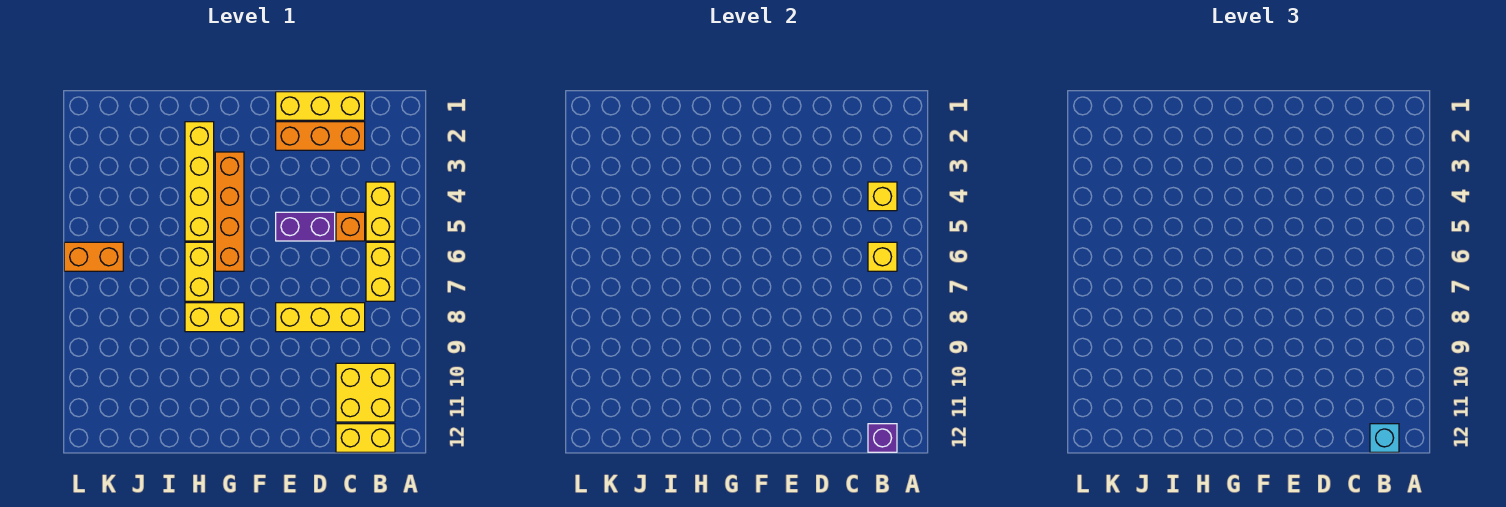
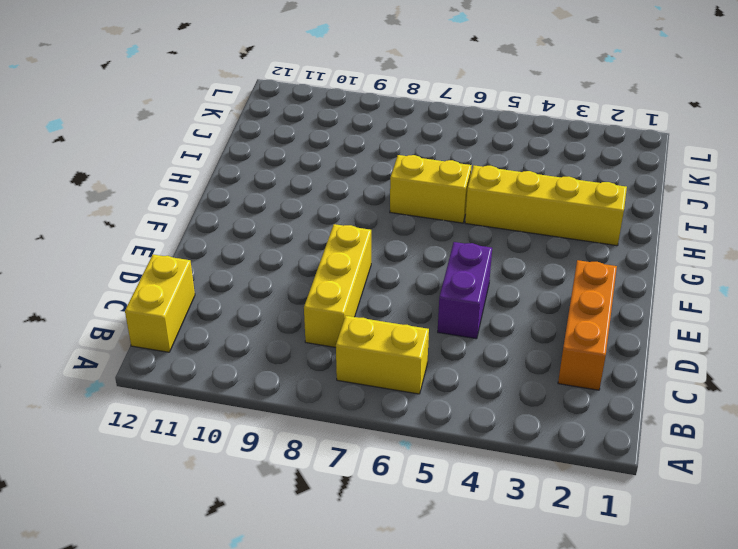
none -> yellow 1x2 brick [366,182,395,241]
none -> yellow 2x2 brick [336,363,395,422]
none -> yellow 1x3 brick [276,92,365,120]

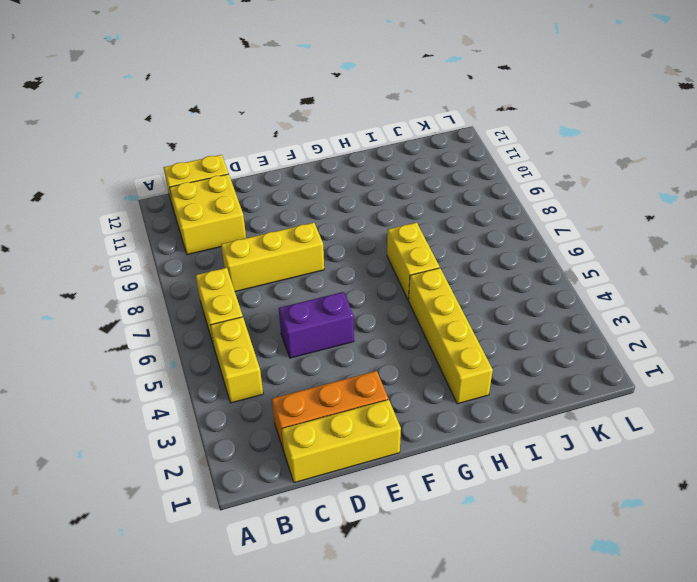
none -> orange 1x1 brick [336,212,365,241]
none -> orange 1x4 brick [215,152,244,271]
none -> yellow 1x2 brick [185,303,244,332]

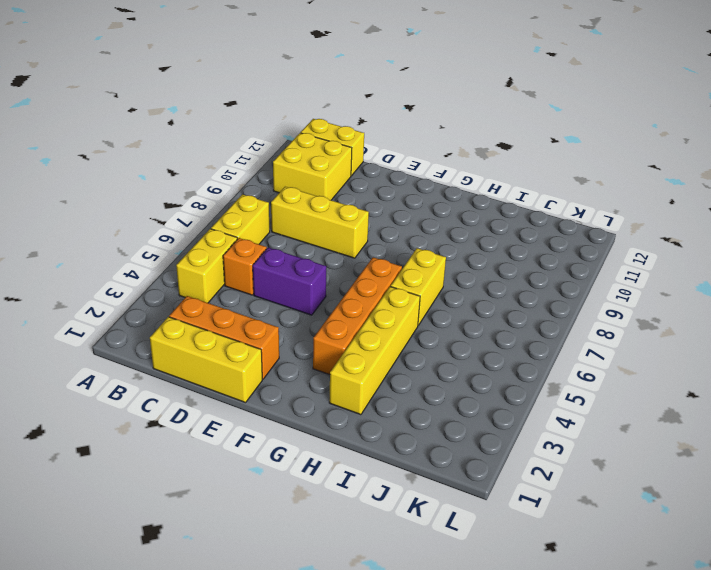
none -> yellow 1x2 brick [185,303,244,332]
none -> orange 1x2 brick [64,242,123,271]
none -> yellow 1x1 brick [868,182,897,211]

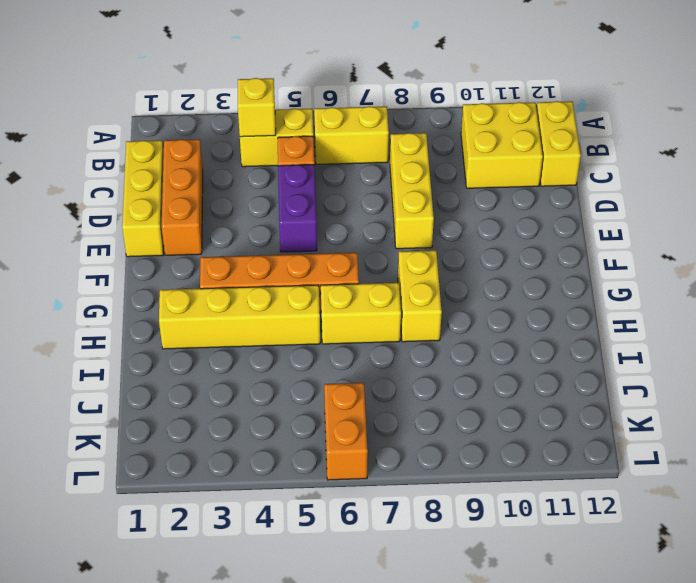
none -> yellow 1x1 brick [868,242,897,271]
none -> purple 1x1 brick [868,424,897,452]
none -> cyan 1x1 brick [1370,424,1399,452]

